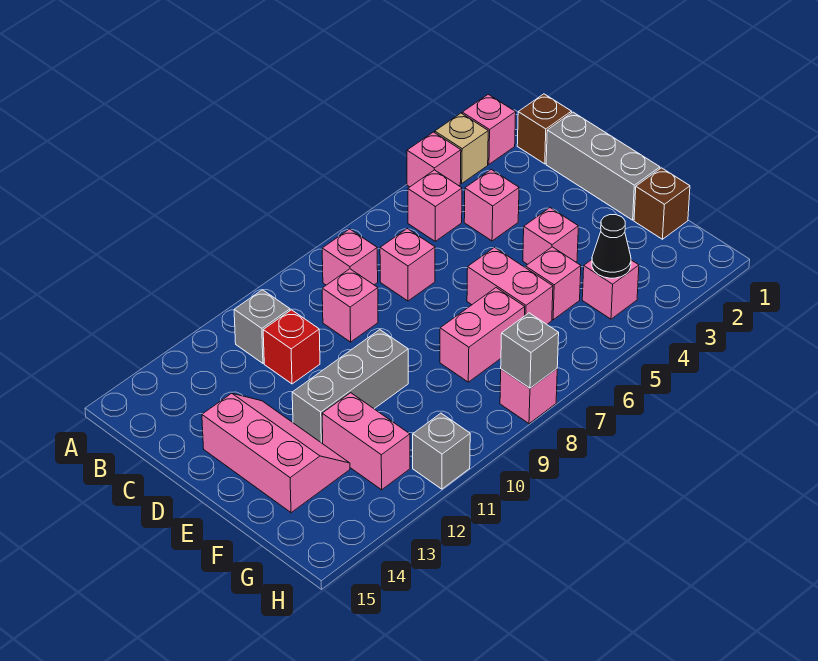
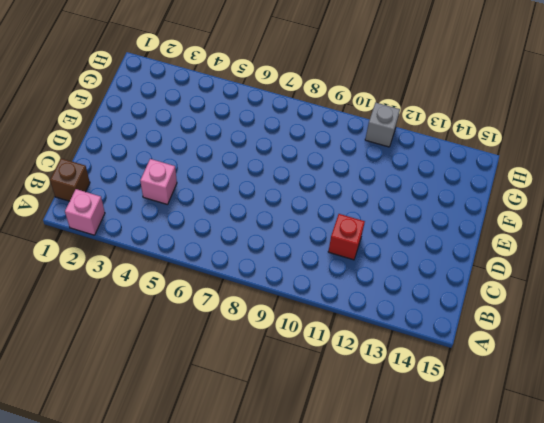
none -> tan 1x1 brick [435,113,488,183]
none -> pink 1x1 brick [407,132,461,187]
none -> pink 1x1 brick [408,170,462,241]

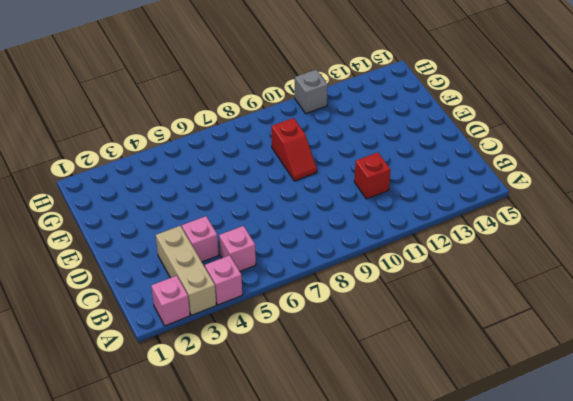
tan 1x3 brick [156,226,216,315] -> tan 1x1 brick [435,113,488,183]
red 1x2 slope [271,118,317,181] -> none
none -> brown 1x1 brick [517,94,572,164]
none -> pink 1x1 brick [322,229,378,285]
none -> grey 1x1 brick [234,290,290,363]

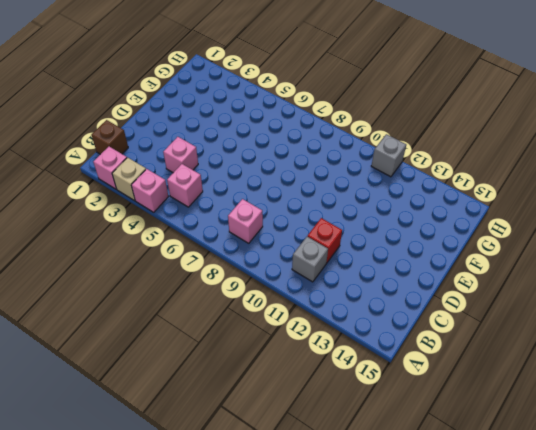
none -> grey 1x3 brick [546,112,660,220]
none -> pink 1x1 brick [380,229,435,301]
none -> pink 1x1 brick [322,269,378,342]

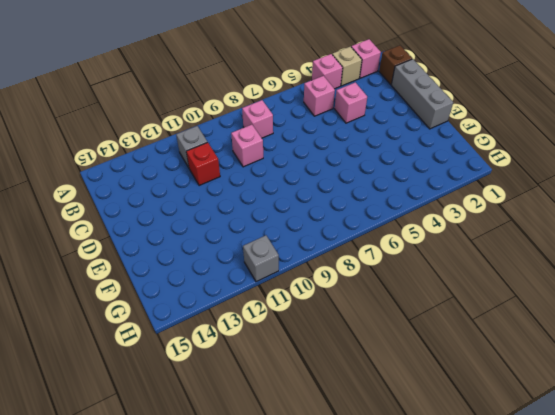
none -> pink 1x1 brick [380,229,435,301]
none -> pink 2x3 slope [202,393,350,513]
none -> pink 1x1 brick [523,208,578,264]

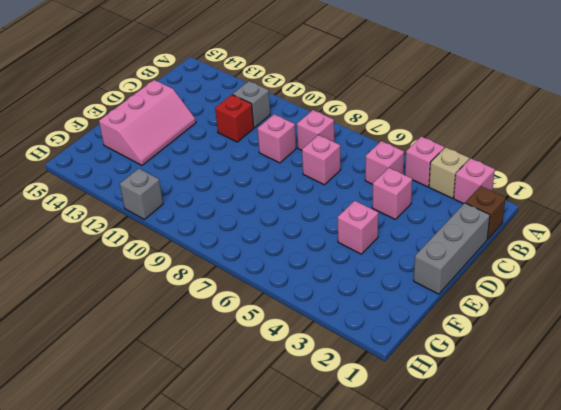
none -> pink 1x2 brick [467,248,553,324]
none -> grey 1x3 brick [292,330,408,444]
none -> brown 1x1 brick [634,168,690,239]

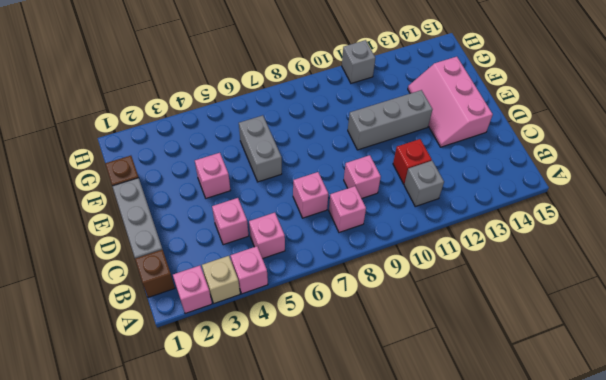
grey 1x2 brick [239,115,282,182] -> pink 1x2 brick [467,248,553,324]
none -> pink 1x1 brick [526,247,581,320]
none -> pink 1x2 brick [440,288,525,382]
none -> pink 1x2 brick [322,393,410,490]

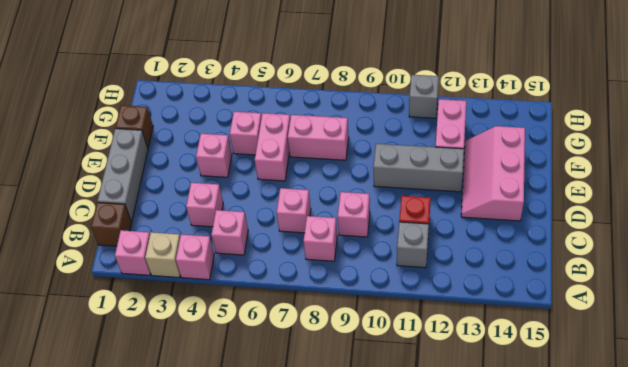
none -> pink 1x1 brick [582,260,639,319]
none -> pink 1x1 brick [500,369,557,424]
none -> black 1x1 cone [592,215,631,278]

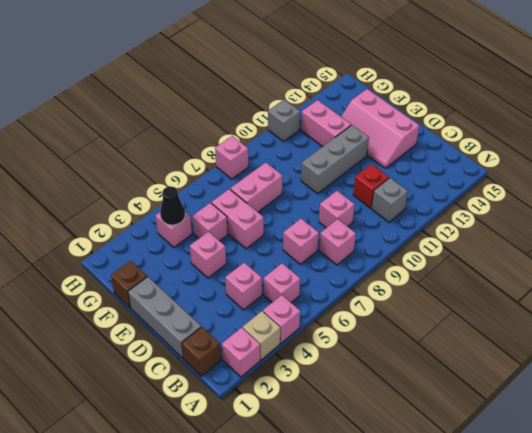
none -> grey 1x1 brick [501,313,559,388]

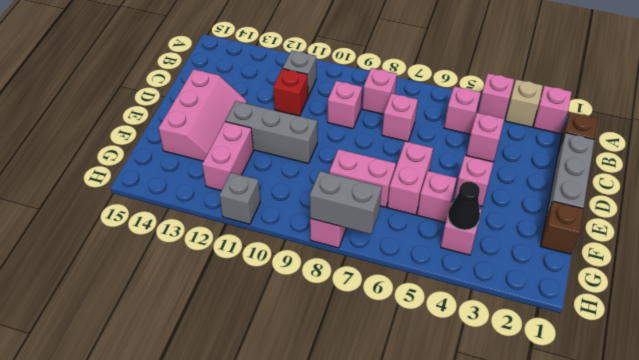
grey 1x2 brick [310,171,382,234] -> grey 1x1 brick [501,313,559,388]

